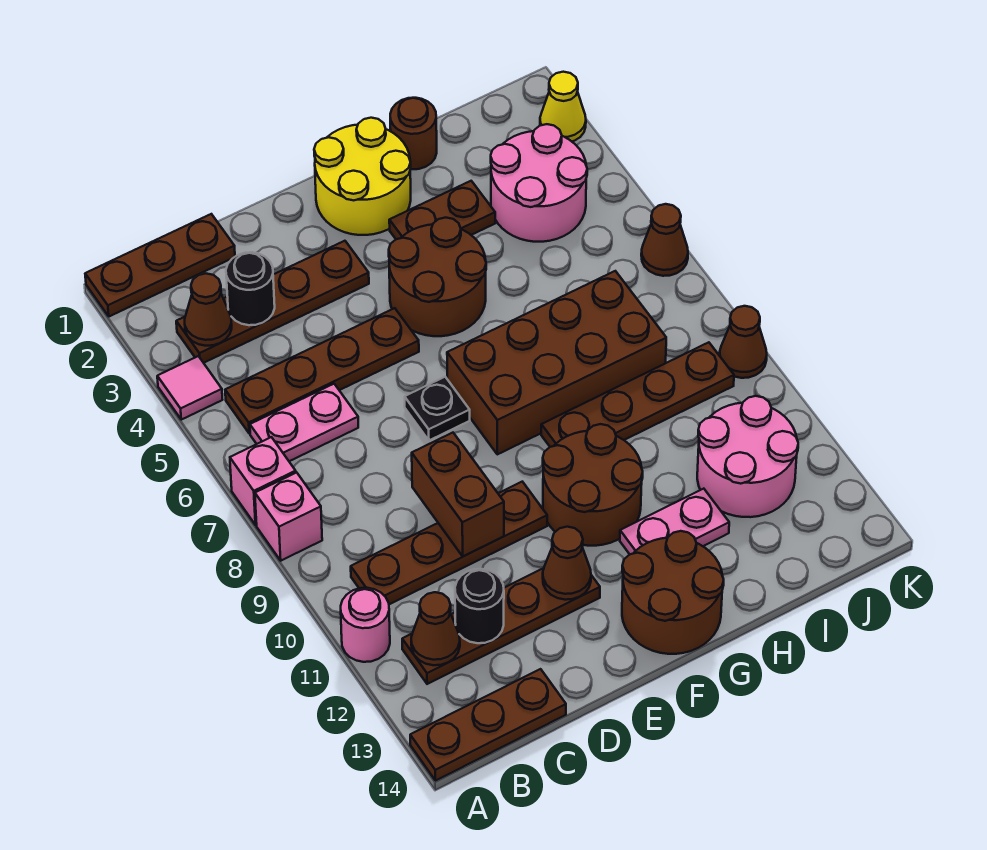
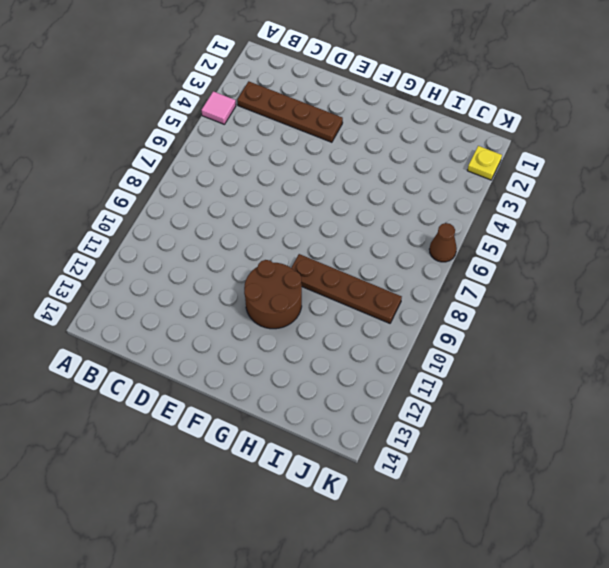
yellow 1x1 plate [467,146,502,180] -> yellow 1x1 cone [540,72,586,141]
none -> brown 1x3 plate [85,214,235,316]
none -> pink 1x1 brick [230,437,296,525]
none -> pink 1x1 brick [255,473,322,561]
none -> pink 1x1 round brick [341,588,390,662]

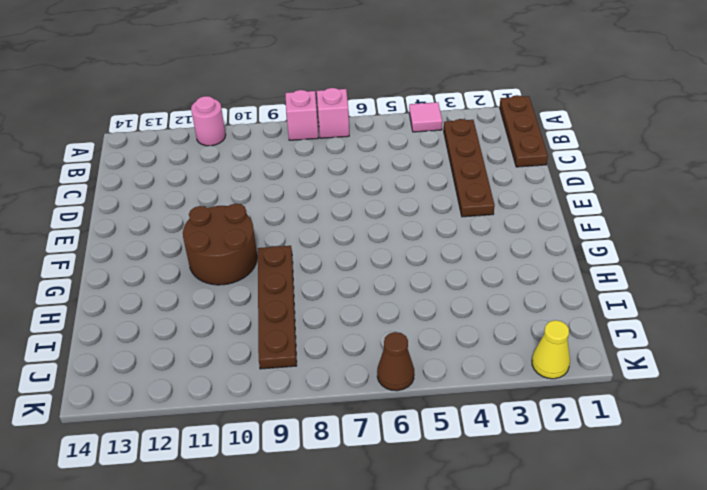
none -> brown 1x3 plate [410,669,566,781]
none -> brown 1x4 plate [225,308,419,434]
none -> pink 1x2 plate [250,384,358,461]
none -> brown 1x4 plate [351,482,547,604]

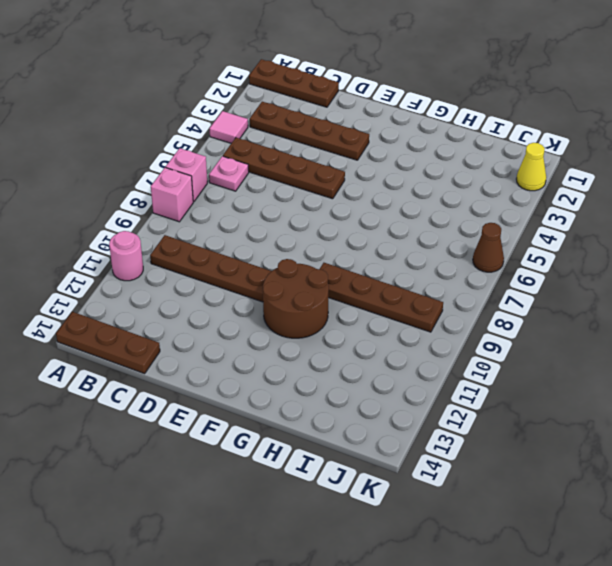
pink 1x1 plate [209,156,249,191] -> pink 1x2 plate [250,384,358,461]
none -> brown 1x4 plate [402,568,600,684]
none -> black 1x1 plate [405,377,470,440]
none -> yellow 2x2 round brick [314,118,411,235]
none -> brown 2x2 round brick [389,218,486,336]

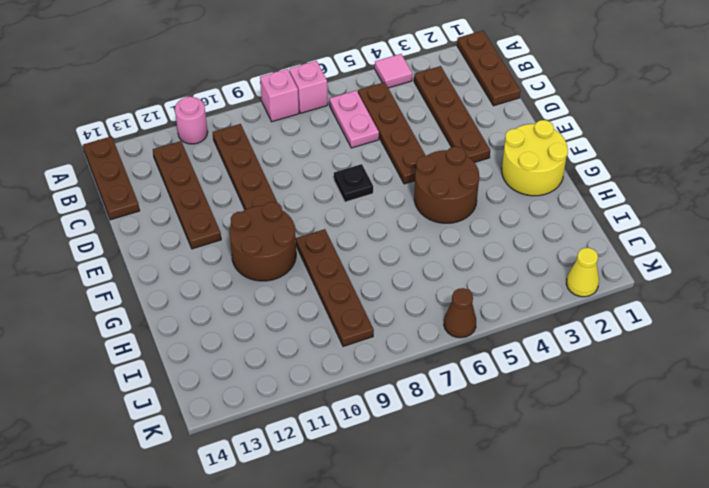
none -> brown 2x4 brick [447,271,666,454]
none -> brown 2x2 round brick [622,531,724,654]
none -> brown 1x2 plate [389,181,495,239]
none -> pink 1x2 plate [620,489,729,554]

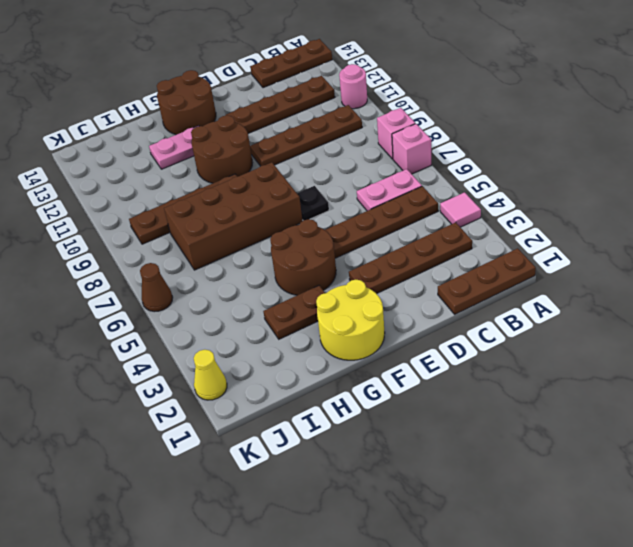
none -> brown 1x1 round brick [390,98,437,169]
none -> pink 2x2 round brick [491,124,587,242]
none -> pink 2x2 round brick [697,396,798,517]
none -> brown 1x1 cone [720,306,767,378]

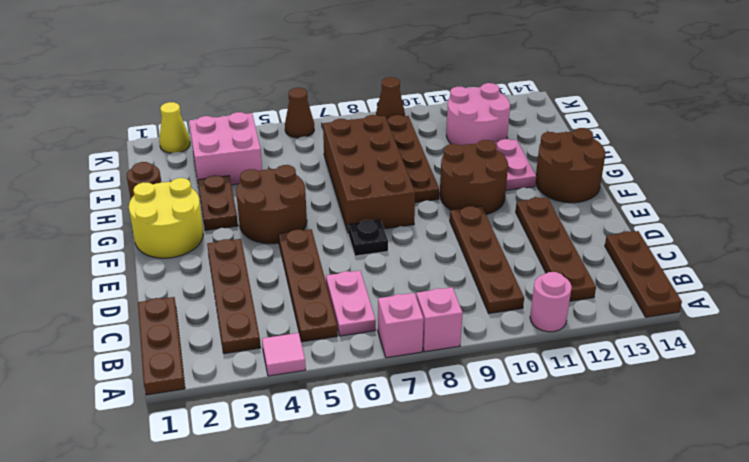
pink 2x2 brick [189,112,262,185] -> pink 2x2 round brick [491,124,587,242]
none -> brown 1x1 cone [185,274,232,346]
none -> brown 1x1 cone [411,592,460,665]
none -> black 1x1 round brick [226,252,275,325]
none -> black 1x1 round brick [455,569,504,643]

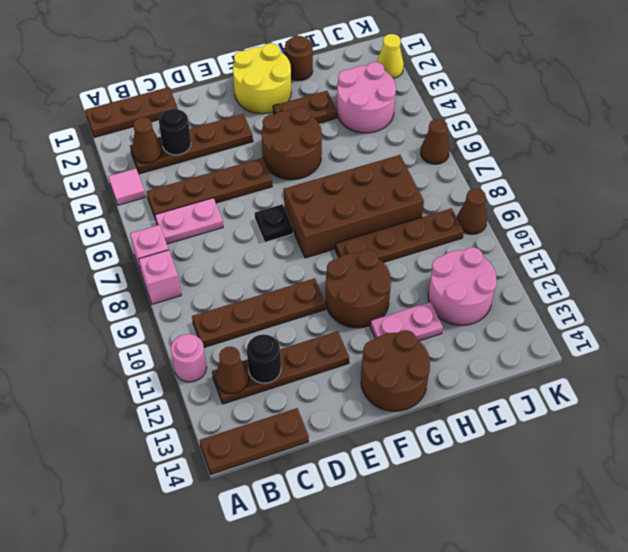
none -> brown 1x2 brick [412,433,504,556]
none -> brown 1x1 cone [543,527,591,600]

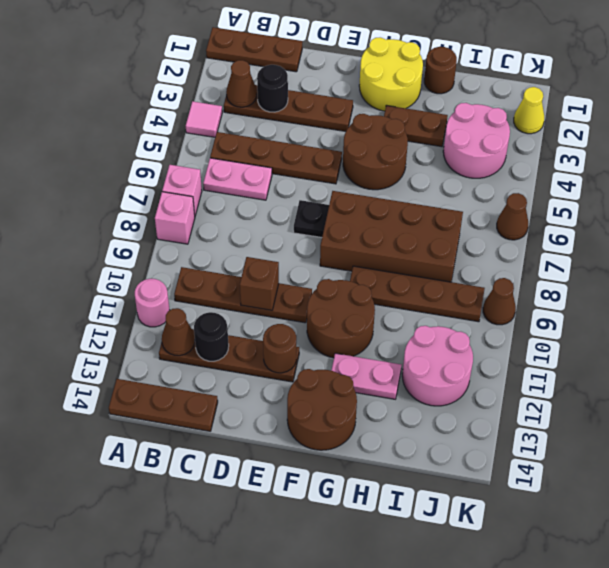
brown 1x1 brick [240,257,279,310] -> brown 1x2 brick [412,433,504,556]
brown 1x1 round brick [263,324,296,373] -> brown 1x1 cone [543,527,591,600]

